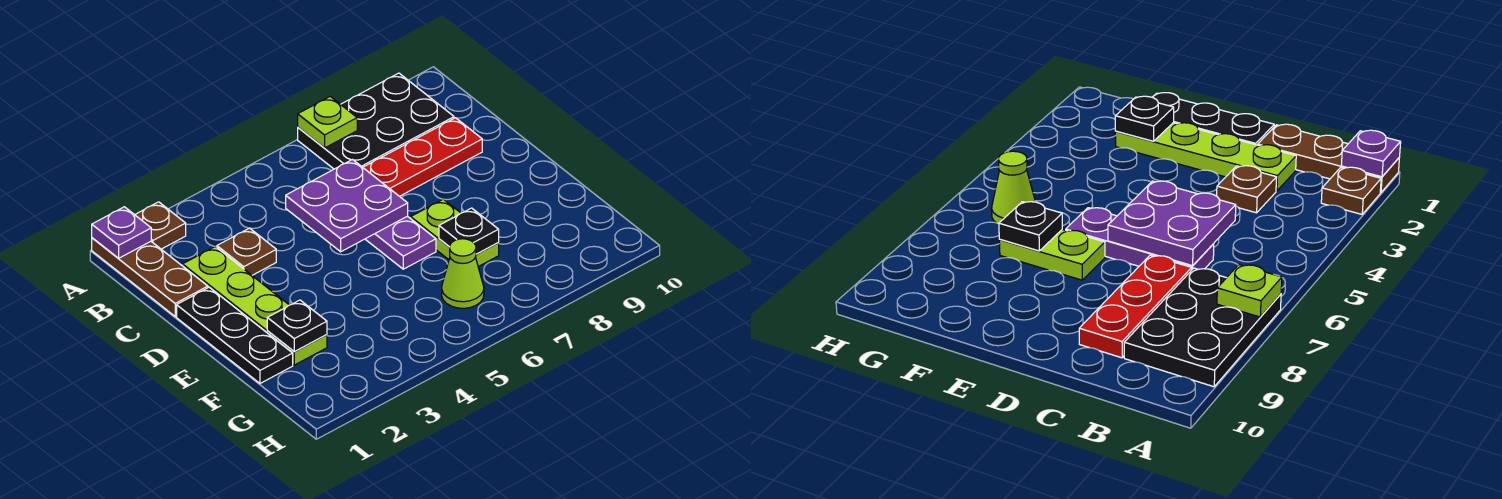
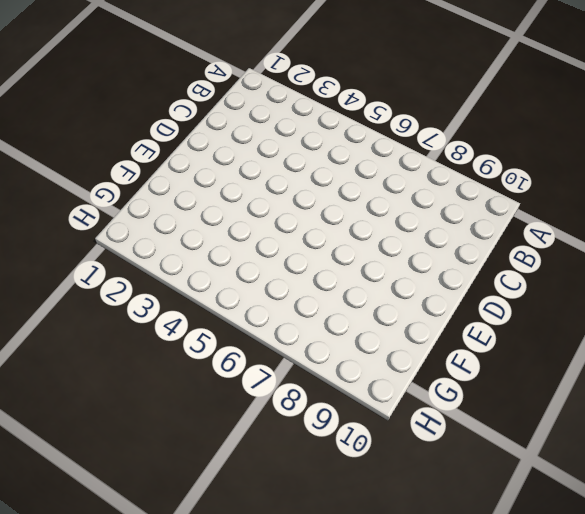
none -> brown 1x3 plate [92,238,208,316]
none -> brown 1x1 plate [135,202,186,249]
none -> black 2x3 plate [298,73,454,169]

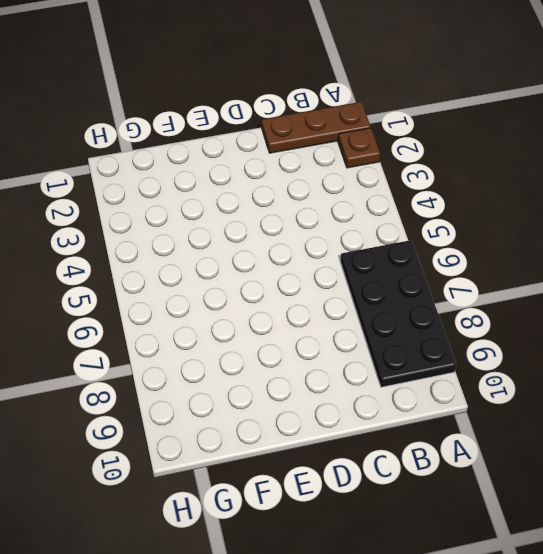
black 2x4 plate [340,240,456,387] -> black 2x3 plate [298,73,454,169]
none -> lime 1x4 plate [183,247,327,365]
none -> brown 1x1 plate [217,228,276,275]
none -> purple 1x3 plate [365,216,436,269]

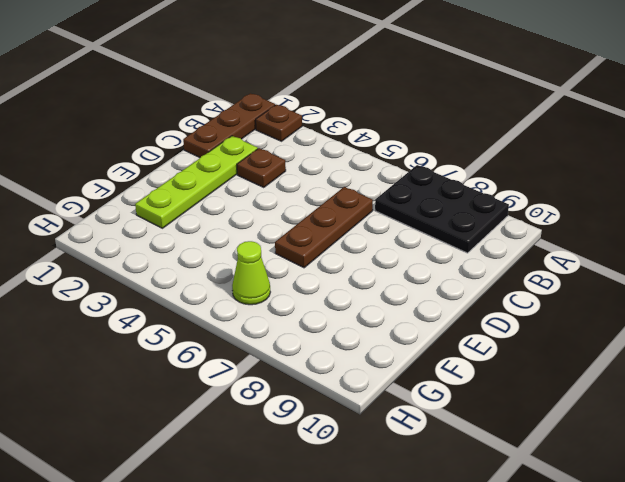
brown 1x3 plate [275,187,373,268] -> purple 1x3 plate [365,216,436,269]
none -> red 1x3 plate [363,118,482,196]
none -> black 1x3 plate [177,287,293,383]
none -> lime 1x2 plate [411,199,499,267]

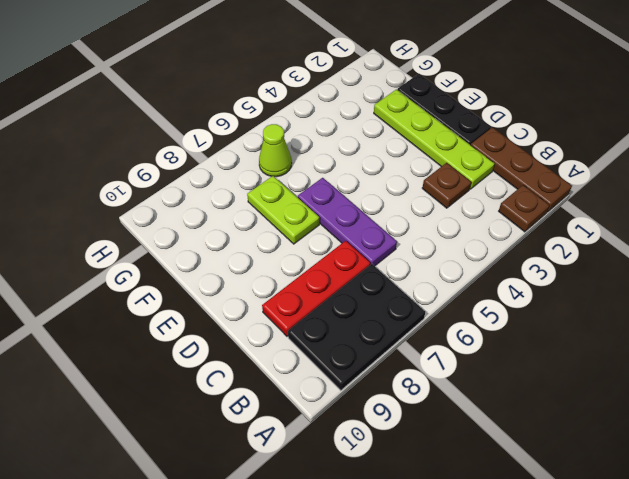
none -> purple 1x1 plate [92,207,151,258]
none -> lime 1x1 plate [298,96,357,148]
none -> purple 2x2 plate [286,160,408,252]

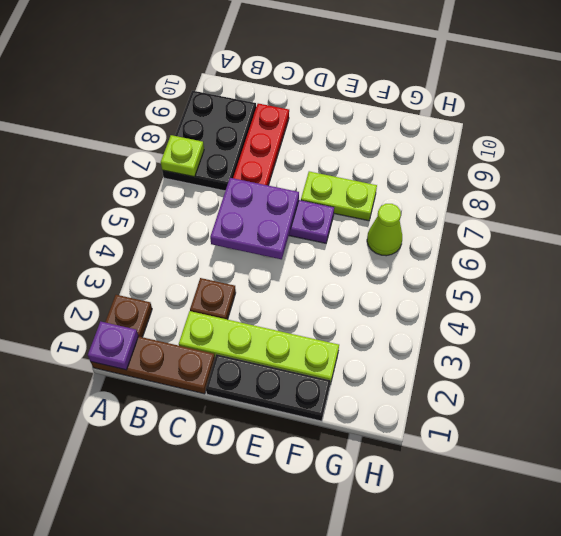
none -> black 1x1 plate [267,300,327,352]
none -> black 1x1 plate [439,208,499,254]

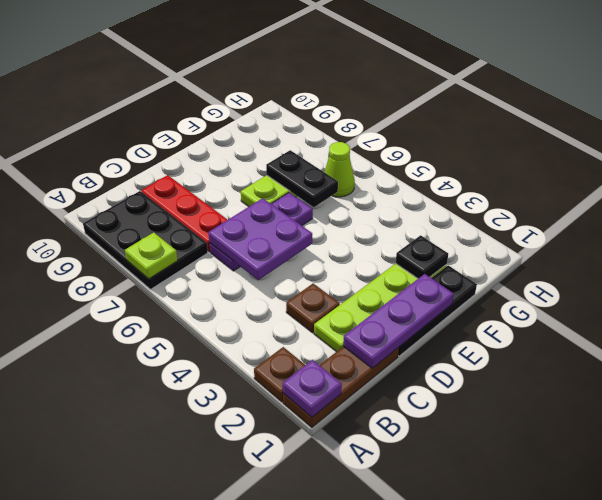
purple 1x3 plate [343,274,454,368] -> none
black 1x2 plate [266,150,338,207] -> black 1x1 plate [439,208,499,254]

